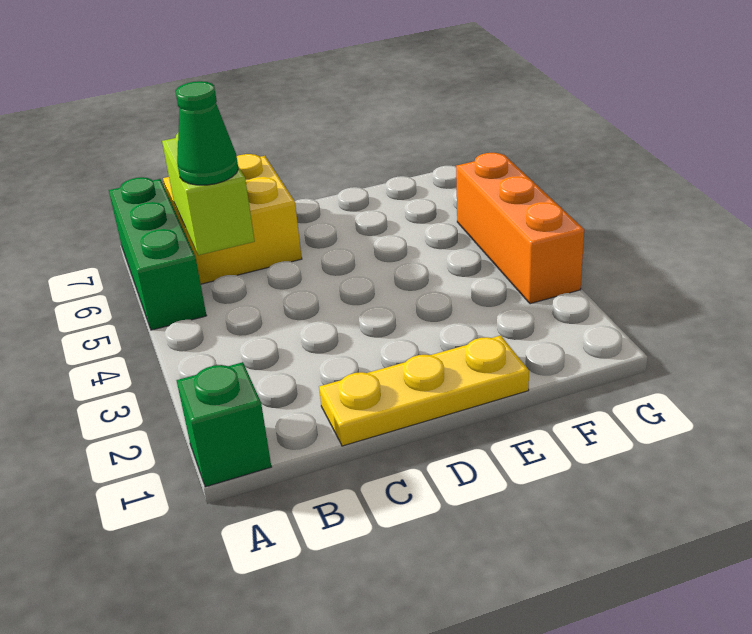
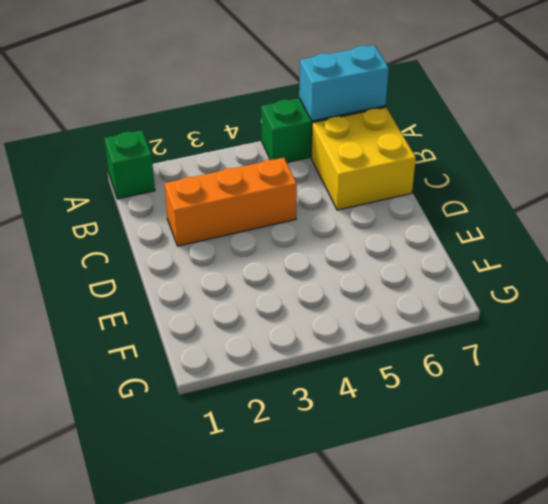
cyan 1x2 brick [299,45,389,121] -> none
orange 1x3 brick [164,158,297,246] -> orange 1x3 brick moved to [456,153,584,304]
none -> yellow 1x3 plate [319,335,529,446]
none -> lime 1x2 brick [162,133,255,255]

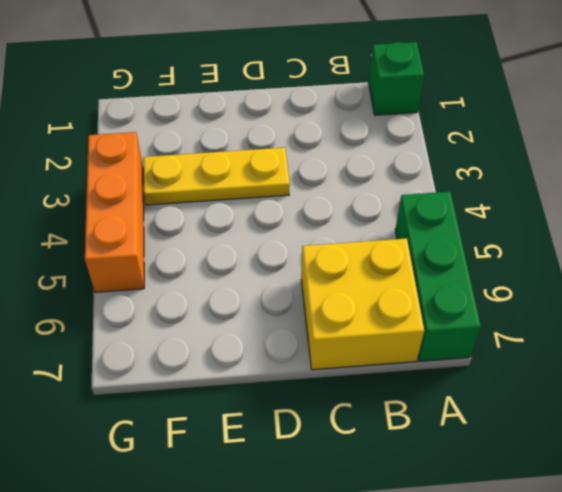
yellow 1x3 plate [143,148,290,205] -> yellow 1x3 plate moved to [319,335,529,446]
none -> lime 1x2 brick [162,133,255,255]
none -> green 1x1 cone [176,81,238,185]

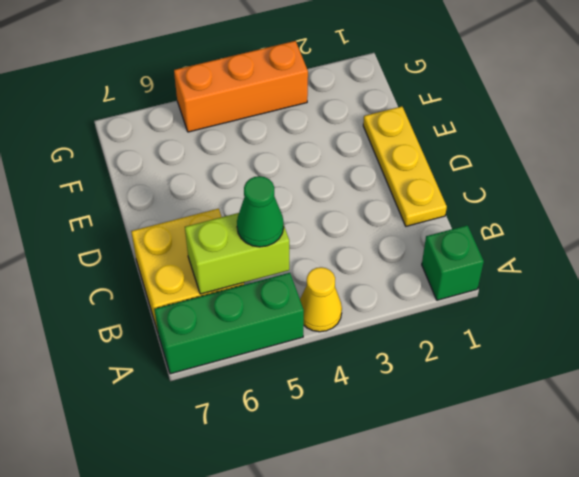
yellow 1x1 cone [300,267,342,332] -> none

